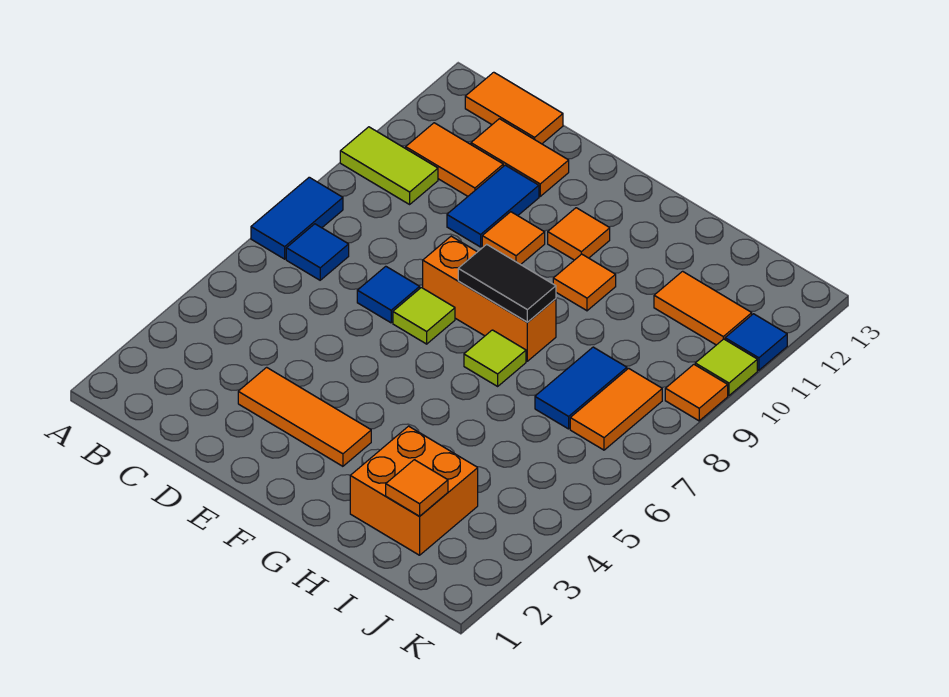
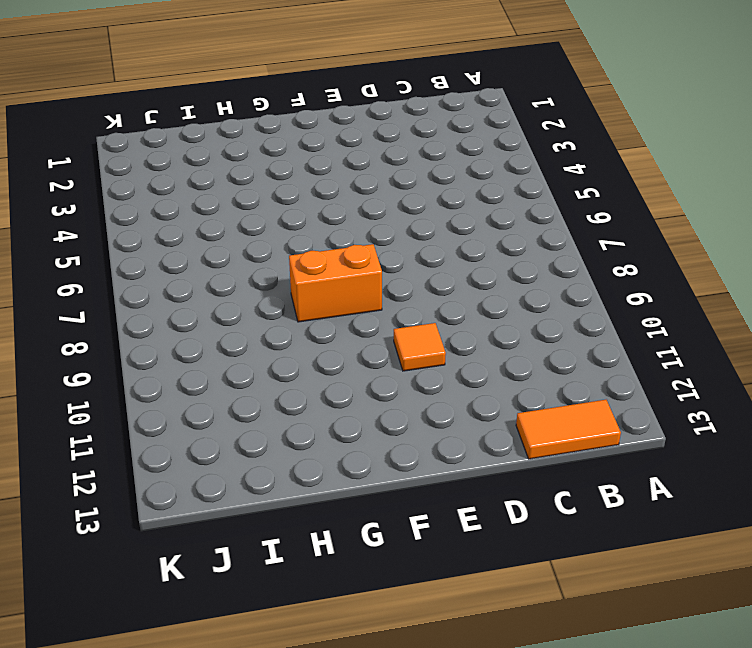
orange 1x2 brick [289,244,382,322] -> orange 1x3 brick [423,236,556,361]
none -> blue 1x2 tile [251,177,343,259]
none -> lime 1x2 tile [340,127,438,204]
none -> blue 1x1 tile [286,224,349,280]

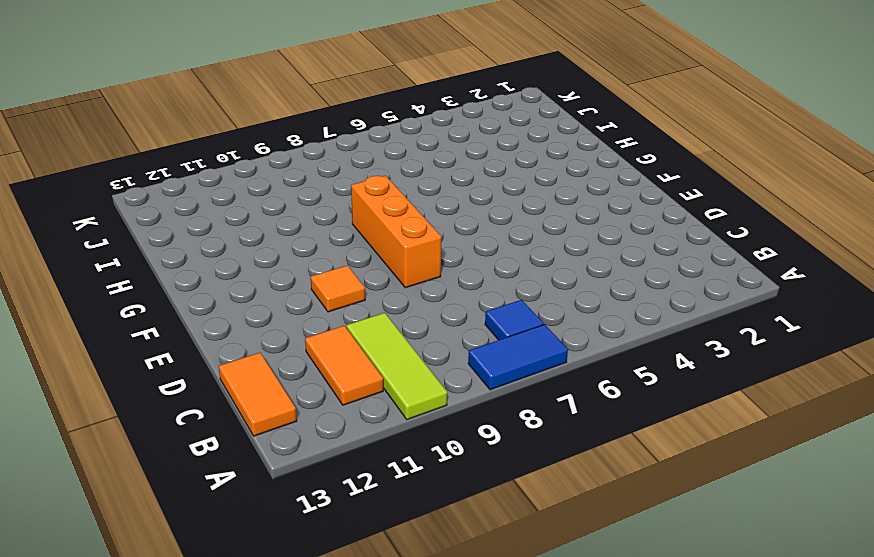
lime 1x3 tile [347,313,447,420] -> lime 1x2 tile [340,127,438,204]
none -> orange 1x2 tile [471,119,569,196]
none -> orange 1x3 tile [238,367,371,466]
none -> blue 1x1 tile [357,266,420,323]

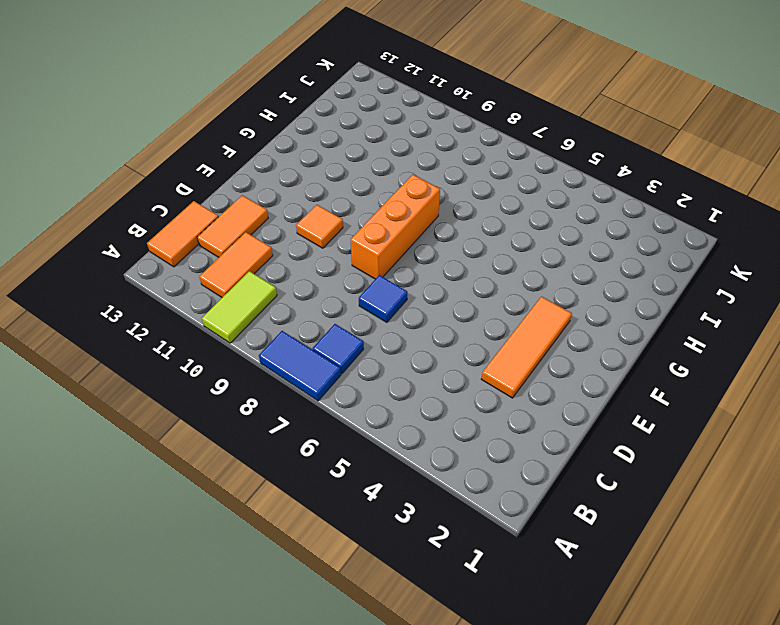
none -> blue 1x2 tile [447,165,539,247]
none -> lime 1x1 tile [393,288,455,344]
none -> orange 1x1 tile [548,208,610,260]

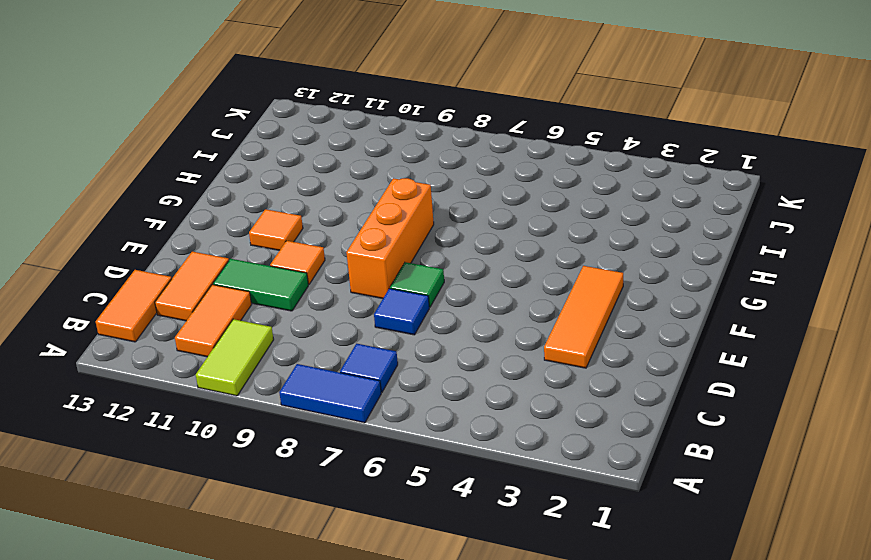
green 1x2 tile [213,259,308,311] -> blue 1x2 tile [447,165,539,247]
green 1x1 tile [390,262,444,307] -> lime 1x1 tile [393,288,455,344]
none -> lime 1x1 tile [464,330,526,386]
none -> orange 1x1 tile [553,254,616,311]
none -> orange 2x2 brick [350,426,478,555]

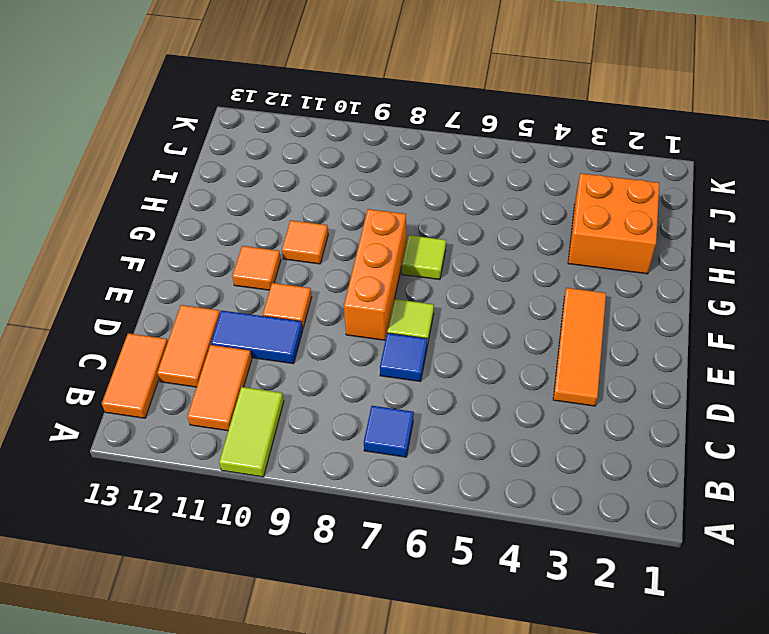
none -> blue 1x2 tile [251,177,343,259]
none -> blue 1x2 tile [535,347,627,429]
none -> orange 1x2 tile [654,271,752,345]

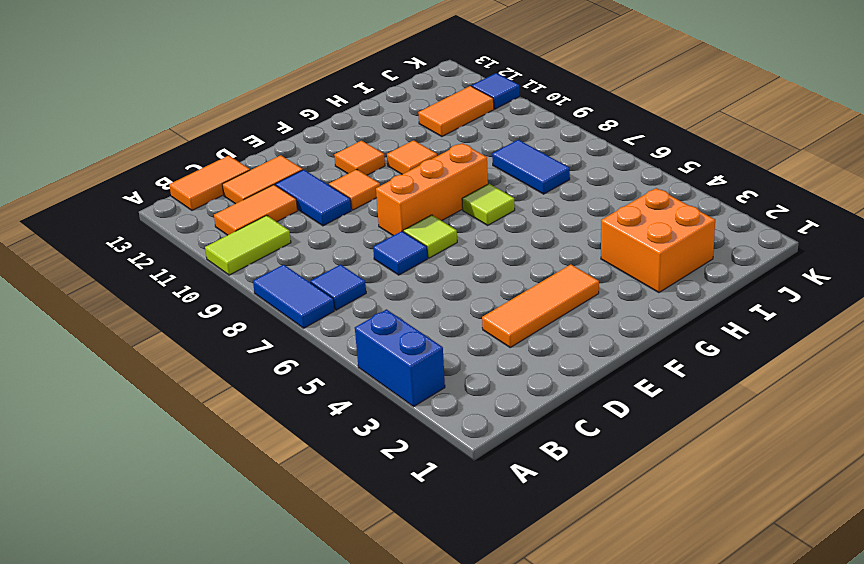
blue 1x2 brick [355,309,445,407] -> none
none -> orange 1x2 tile [570,368,662,450]
none -> orange 1x1 tile [665,365,728,421]
none -> lime 1x1 tile [695,339,757,395]

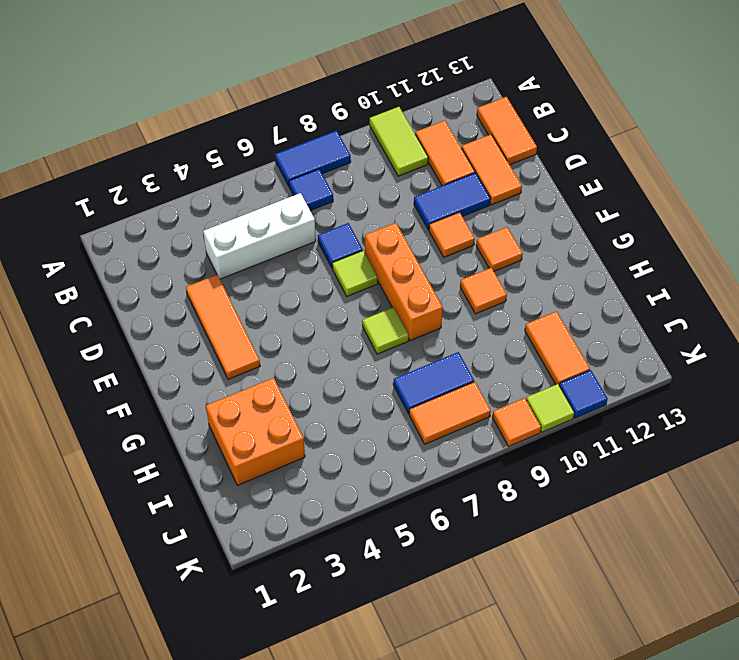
white 1x3 brick [203,193,316,279] -> none
none -> black 1x2 tile [458,244,556,322]
none -> orange 1x1 tile [386,460,448,516]

